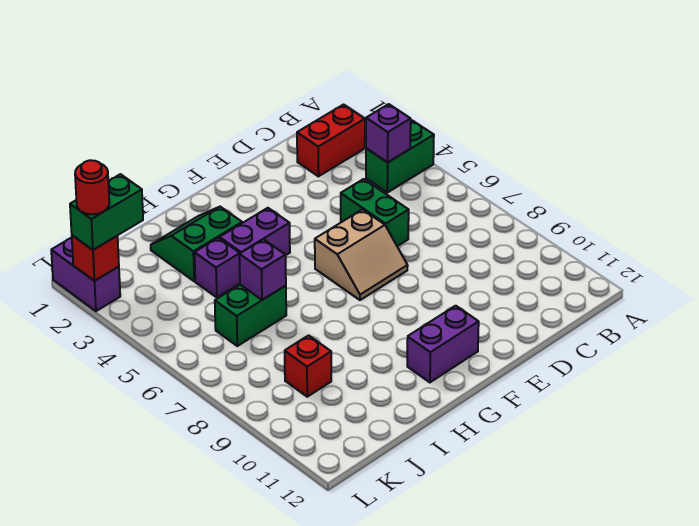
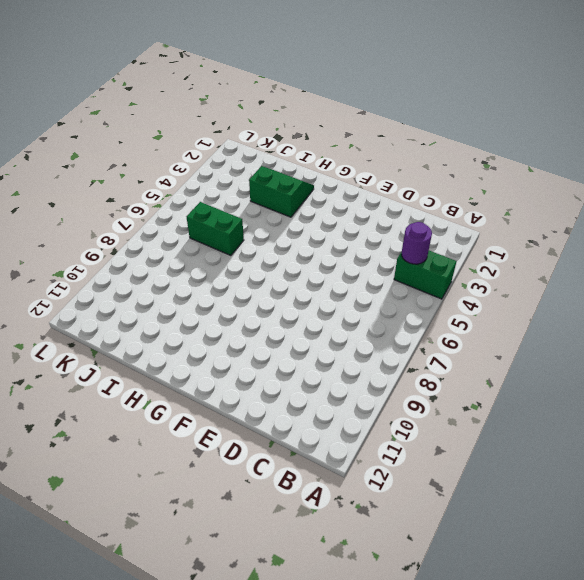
purple 1x1 round brick [402,222,432,264] -> purple 1x1 brick [366,104,411,162]
none -> red 1x2 brick [297,105,365,176]
none -> green 1x2 brick [341,179,409,246]
none -> tan 2x2 slope [315,210,408,300]

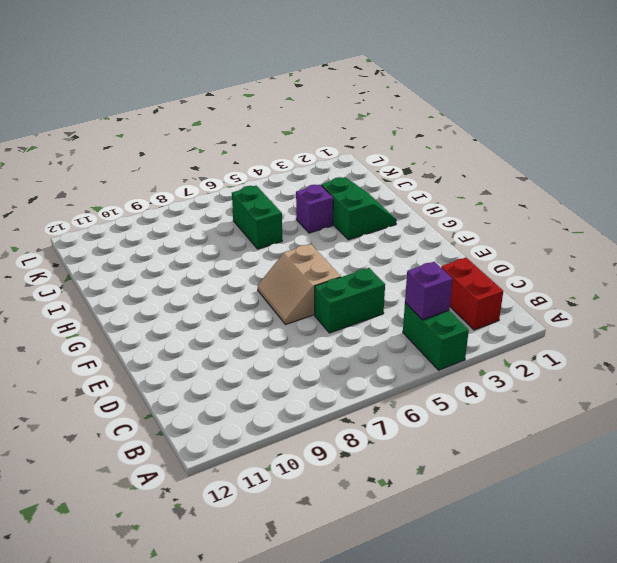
none -> purple 1x2 brick [407,306,479,382]
none -> purple 1x2 brick [220,208,290,255]
none -> red 1x1 brick [285,335,331,397]

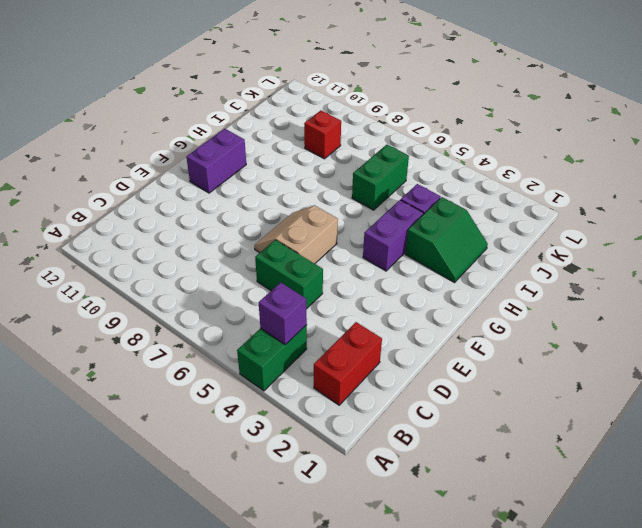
none -> purple 1x2 brick [51,238,120,311]
none -> purple 1x1 brick [239,239,286,300]
none -> red 1x1 brick [72,235,119,281]

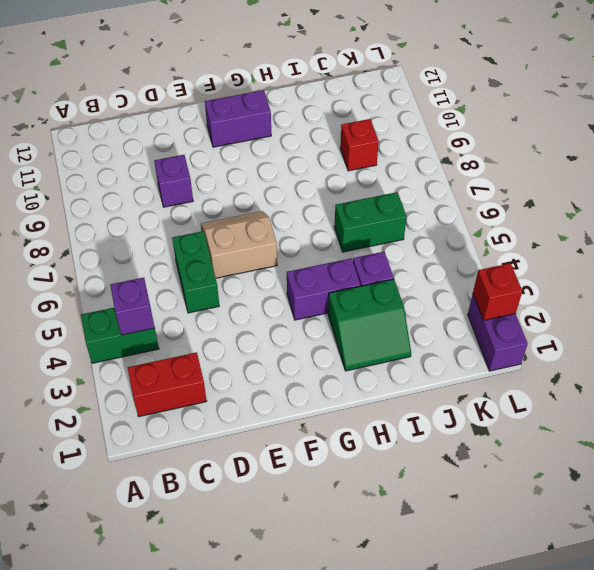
purple 1x1 brick [154,155,193,207] -> purple 1x1 brick moved to [239,239,286,300]
none -> green 1x2 brick [70,174,143,250]
none -> red 1x1 round brick [75,160,109,214]

